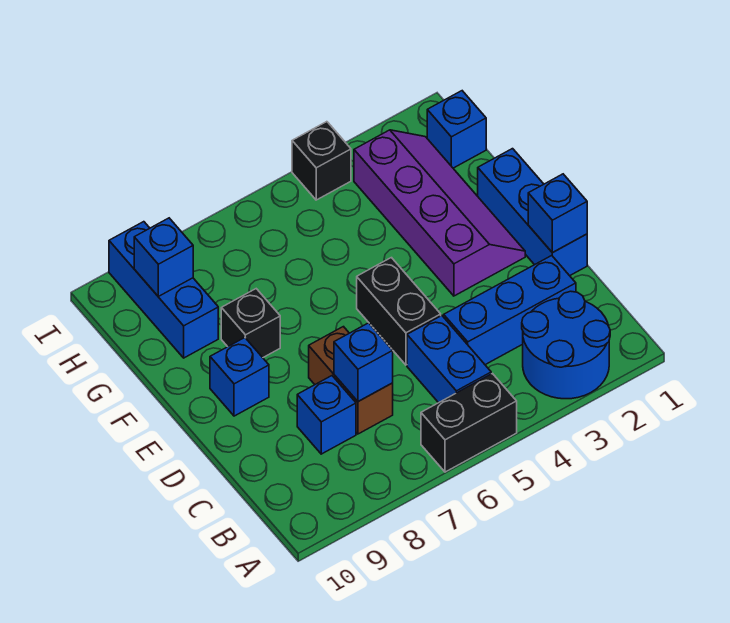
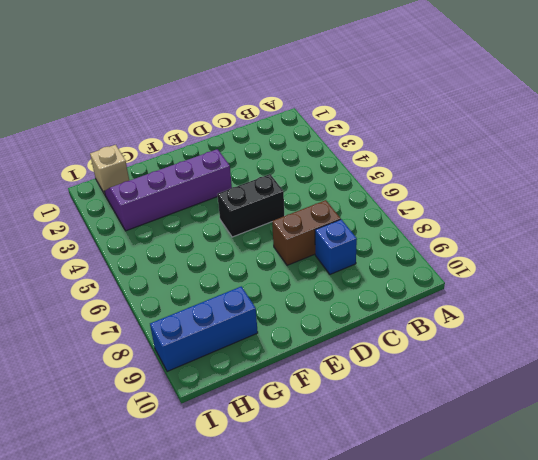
tan 1x1 brick [90,145,129,194] -> blue 1x1 brick [427,91,486,168]
none -> blue 2x2 round brick [522,291,610,399]
none -> black 1x2 brick [421,374,517,472]
none -> blue 1x2 brick [407,316,491,403]

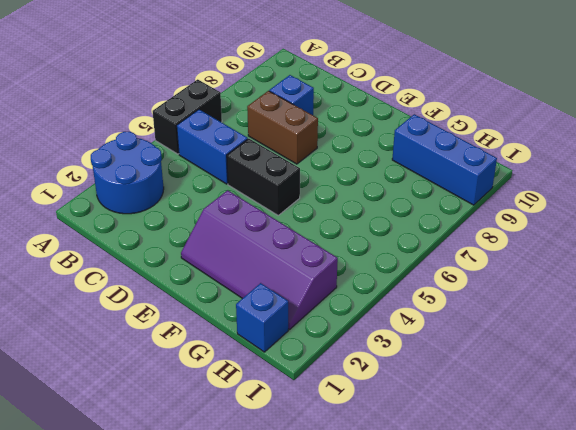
none -> blue 1x3 brick [444,256,576,365]
none -> blue 1x3 brick [478,149,587,276]
none -> blue 1x1 brick [210,338,269,416]

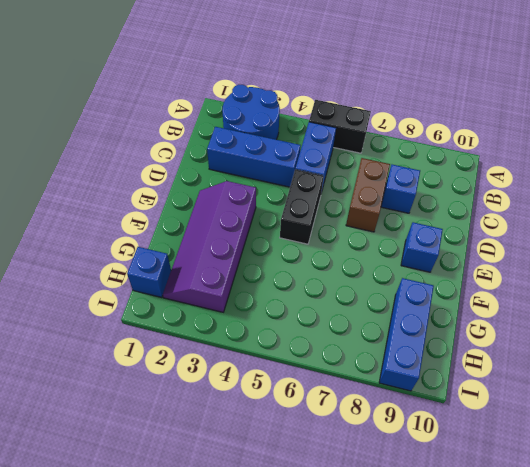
none -> blue 1x3 brick [478,149,587,276]
none -> black 1x1 brick [221,289,280,358]
none -> black 1x1 brick [292,122,351,200]

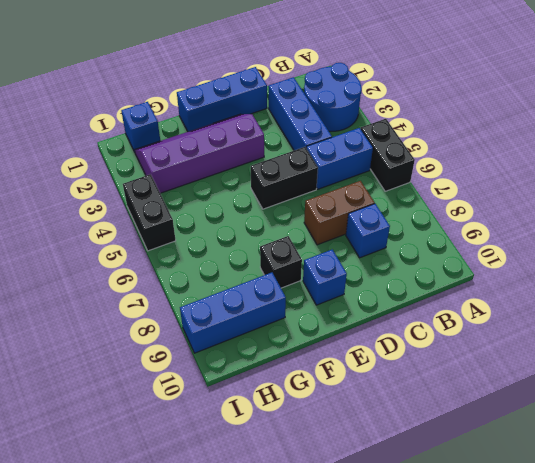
black 1x2 brick [123,174,176,251] -> black 1x1 brick [292,122,351,200]
none -> blue 1x1 brick [334,323,393,402]
none -> blue 1x1 brick [528,174,587,253]
none -> blue 1x1 brick [134,218,193,296]

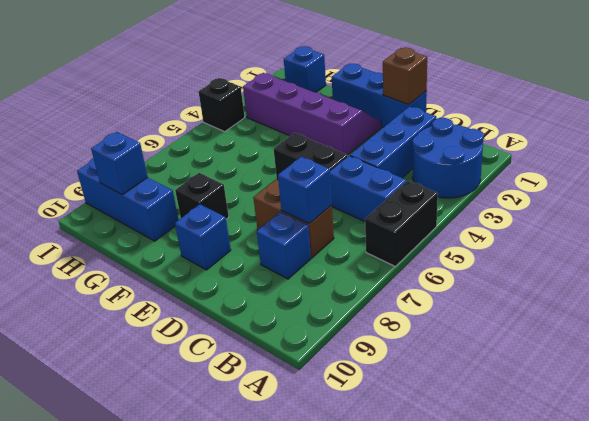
brown 1x1 brick [383,48,427,105] -> blue 1x1 brick [528,174,587,253]

